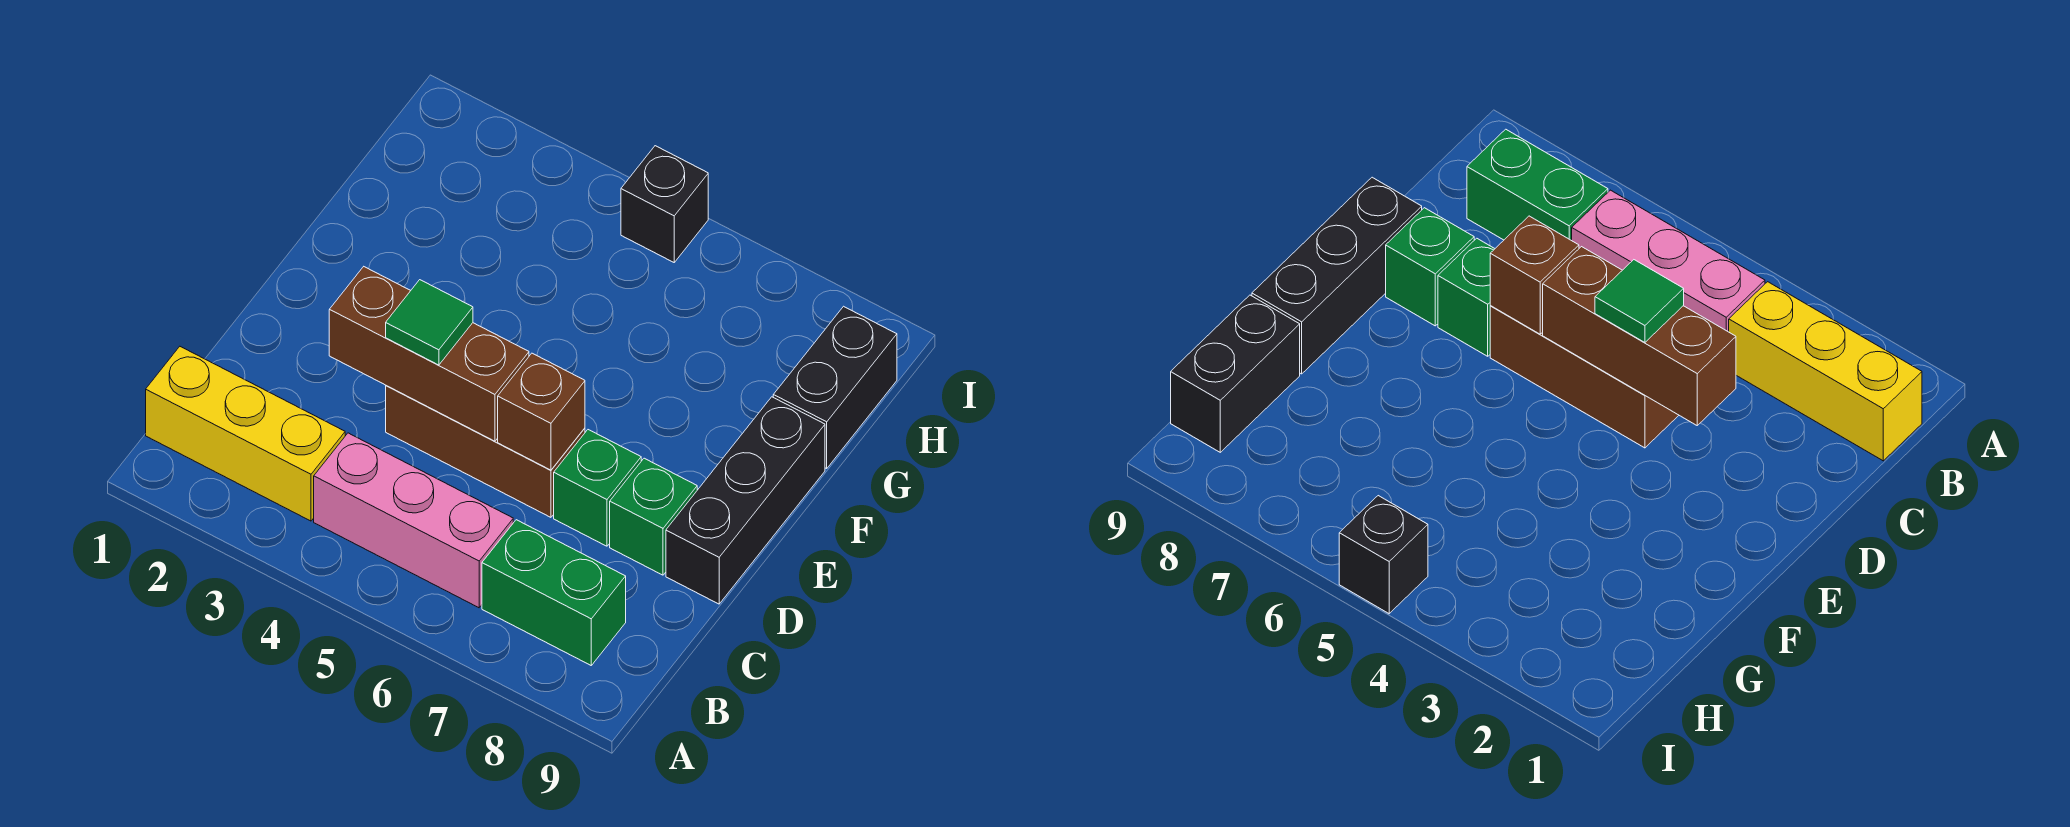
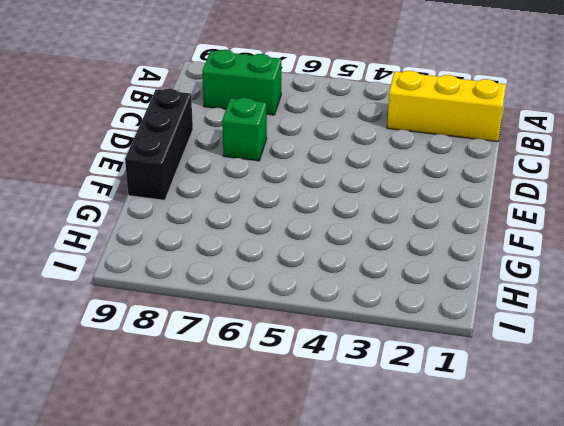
none -> pink 1x3 brick [314,433,513,608]
none -> brown 1x3 brick [386,386,585,517]
none -> green 1x1 brick [610,458,697,575]

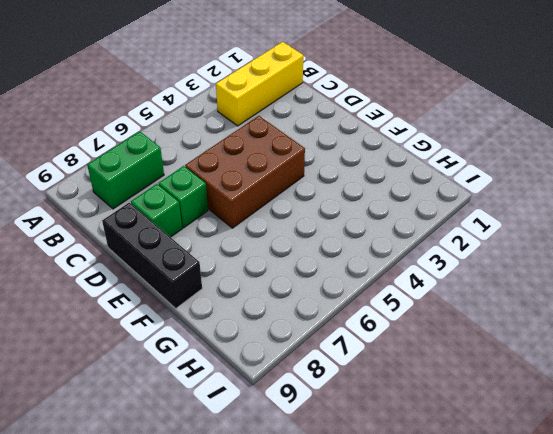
brown 2x3 brick [185,116,305,228] -> brown 1x3 brick [386,386,585,517]
none -> pink 1x3 brick [314,433,513,608]
none -> black 1x2 brick [773,306,897,468]
none -> black 1x1 brick [621,146,708,262]

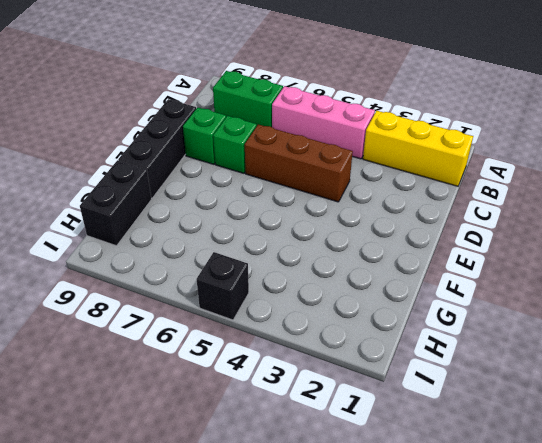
none -> brown 1x3 brick [329,267,529,441]
none -> brown 1x1 brick [498,353,585,470]
none -> green 1x1 tile [386,280,473,365]

